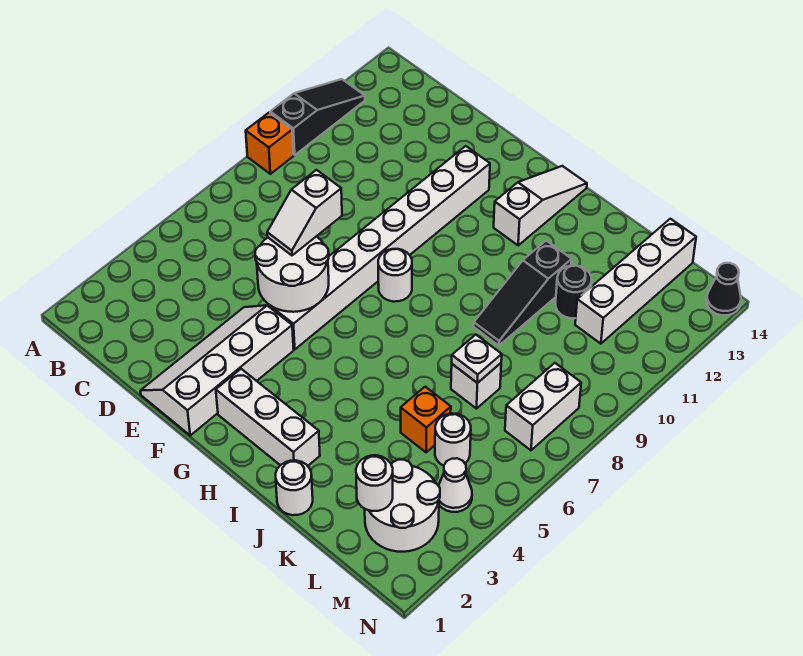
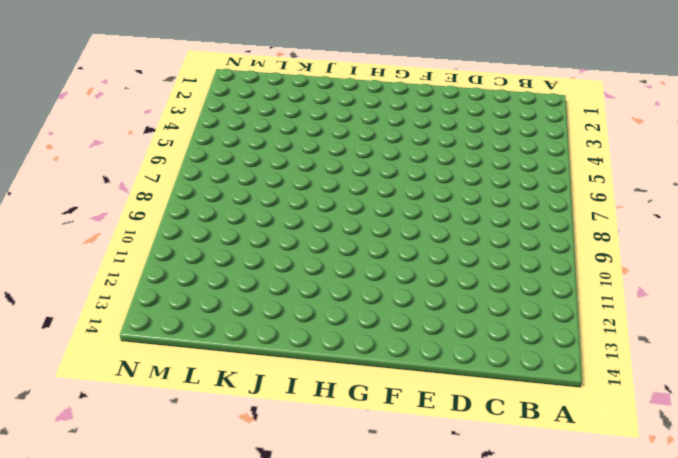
none -> orange 1x1 brick [246,113,294,174]
none -> black 1x3 slope [270,79,365,155]
none -> white 2x4 slope [140,305,294,435]

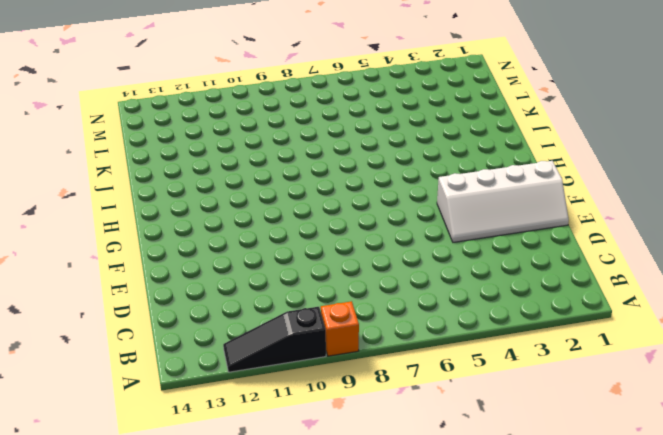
none -> white 1x8 brick [269,146,490,349]
none -> white 1x3 brick [216,369,320,466]
none -> white 1x1 round brick [378,249,412,302]

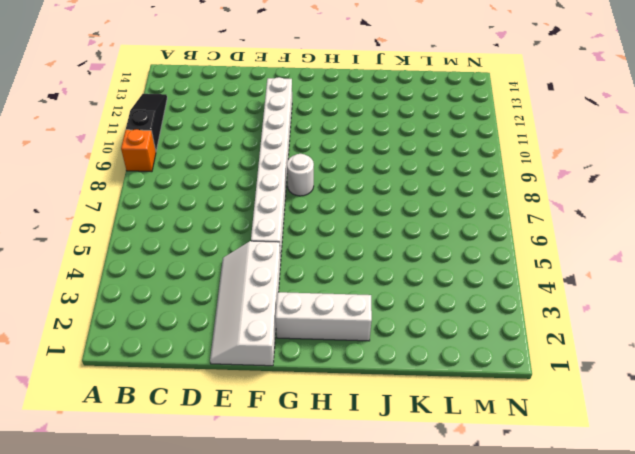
none -> white 1x3 slope [494,166,587,245]
none -> white 1x1 round brick [276,460,313,515]
none -> black 1x3 slope [474,241,572,346]

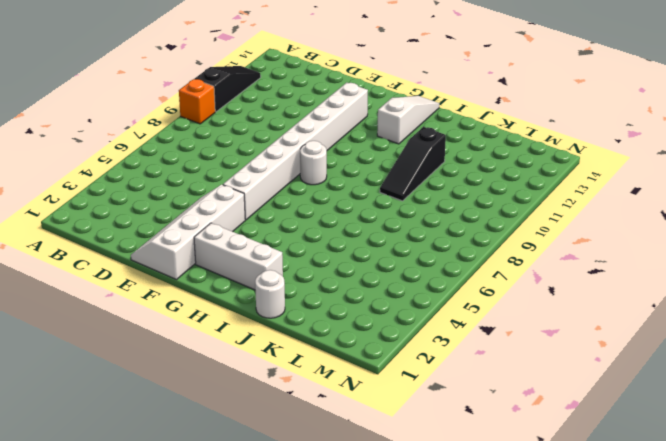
none -> orange 1x1 brick [401,387,451,452]
none -> white 1x1 brick [451,363,501,409]
none -> black 1x1 round brick [555,265,592,318]

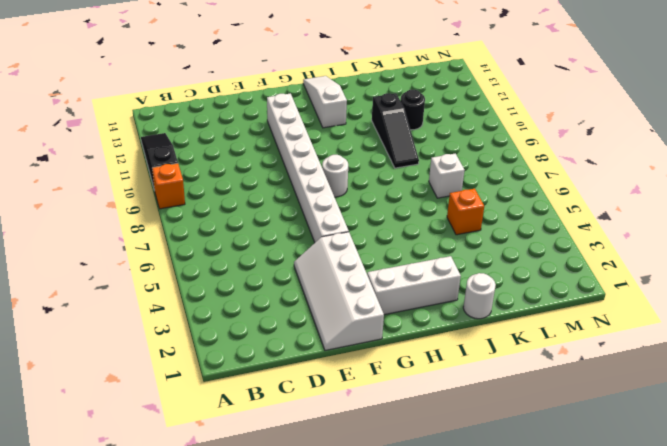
none -> white 2x2 round brick [365,460,440,552]
none -> white 1x1 round brick [435,414,471,466]
none -> white 1x4 brick [575,219,696,344]

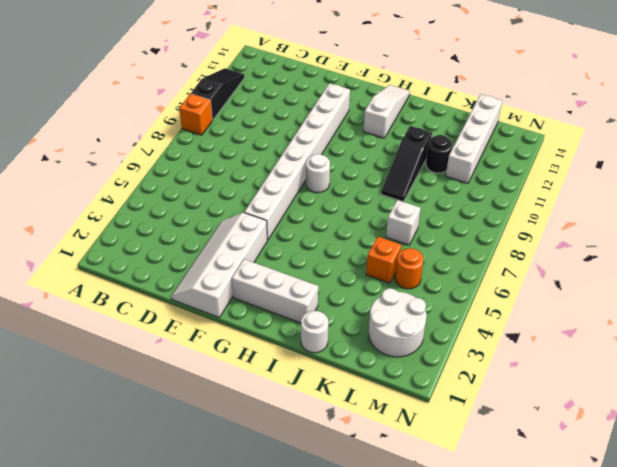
orange 1x1 round brick [395,248,424,289] -> white 1x1 round brick [435,414,471,466]
none -> white 1x1 cone [439,458,472,512]
none -> white 1x2 brick [505,363,581,450]
none -> black 1x1 cone [707,263,741,315]

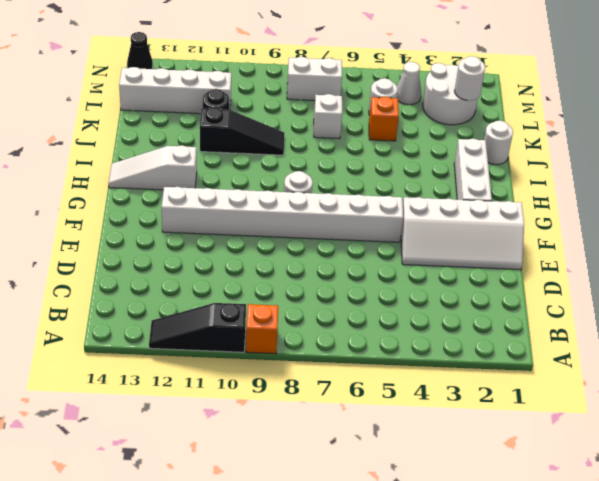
none -> white 2x2 round brick [255,236,329,312]
none -> white 1x1 plate [452,335,502,383]
none -> white 1x2 slope [267,170,342,255]

